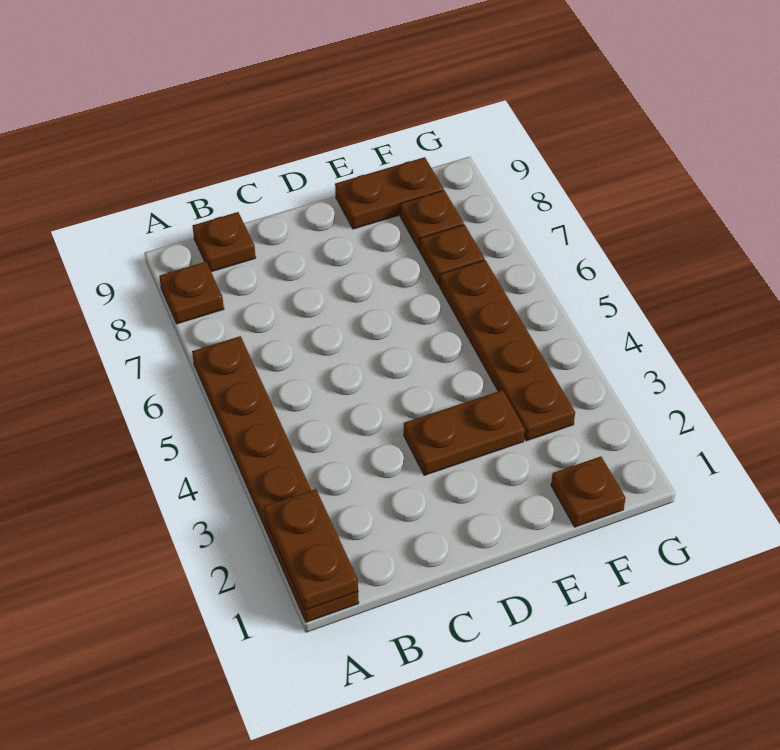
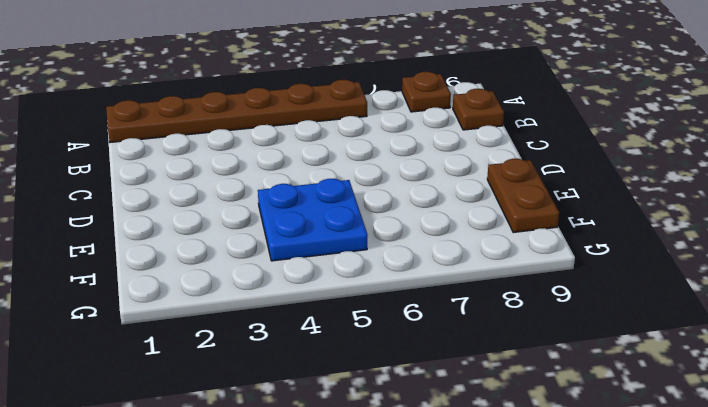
blue 2x2 plate [258,179,368,261] -> brown 1x4 plate [440,260,575,441]
none -> brown 1x2 plate [404,390,525,475]
none -> brown 1x1 plate [551,456,626,527]

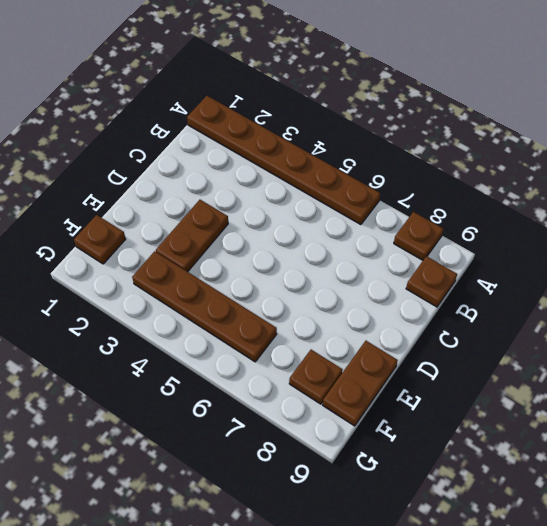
none -> brown 1x1 plate [420,225,485,285]
none -> brown 1x2 plate [264,489,358,610]

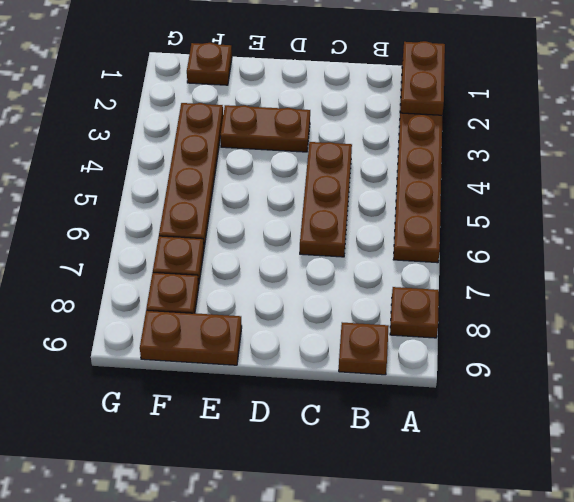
brown 1x3 plate [300,142,352,257] -> none

